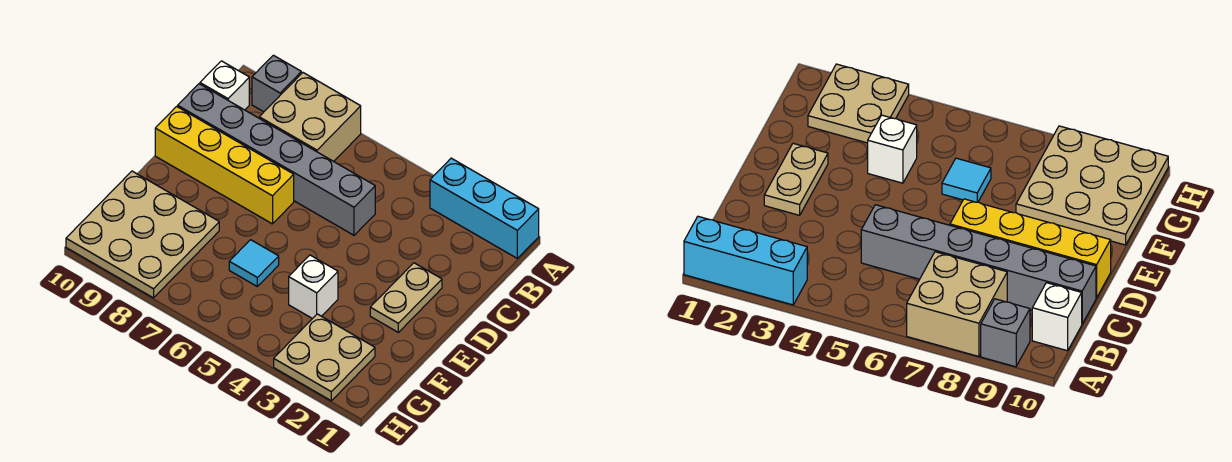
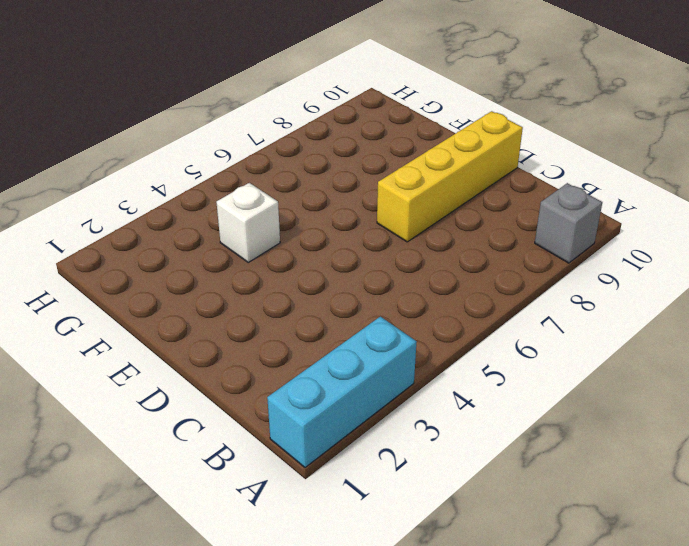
none -> tan 2x2 brick [259,73,361,161]
none -> white 1x1 brick [200,61,249,110]

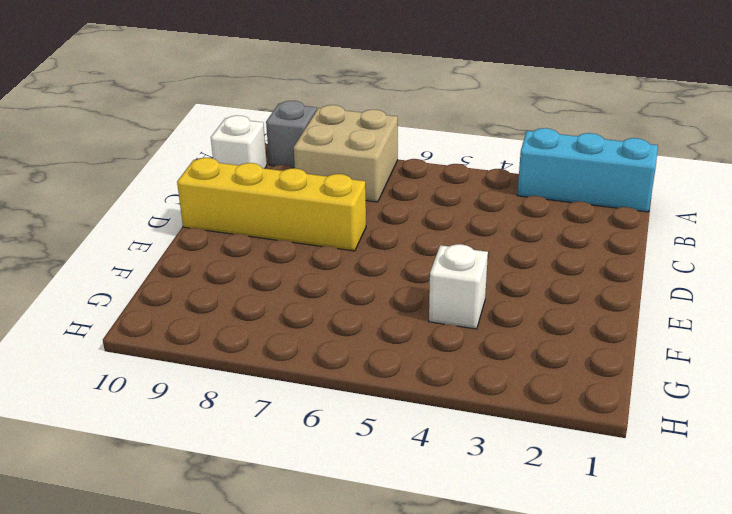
none -> grey 1x6 brick [178,84,375,235]
none -> tan 1x2 plate [370,263,442,332]

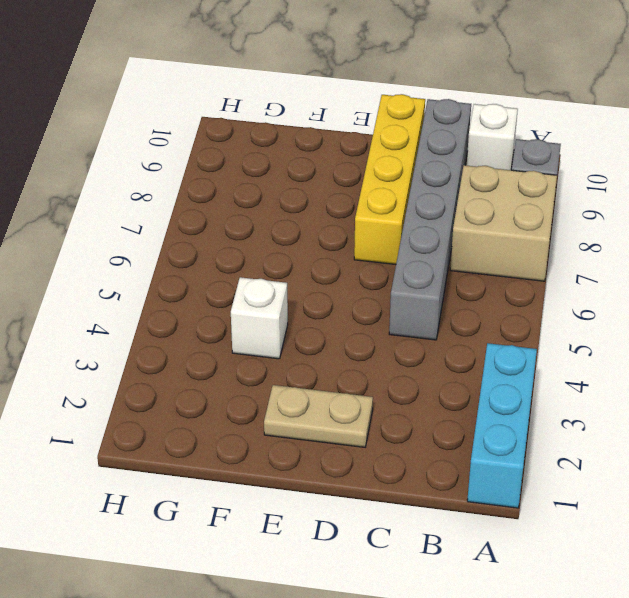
none -> cyan 1x1 tile [229,240,279,286]
none -> tan 3x3 plate [66,171,219,298]

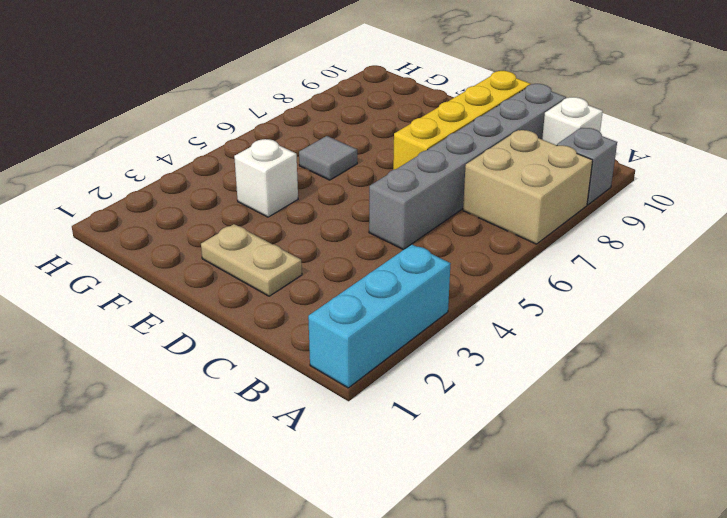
grey 1x1 tile [299,136,357,180] -> cyan 1x1 tile [229,240,279,286]
none -> tan 3x3 plate [66,171,219,298]
none -> tan 2x2 plate [274,314,375,401]

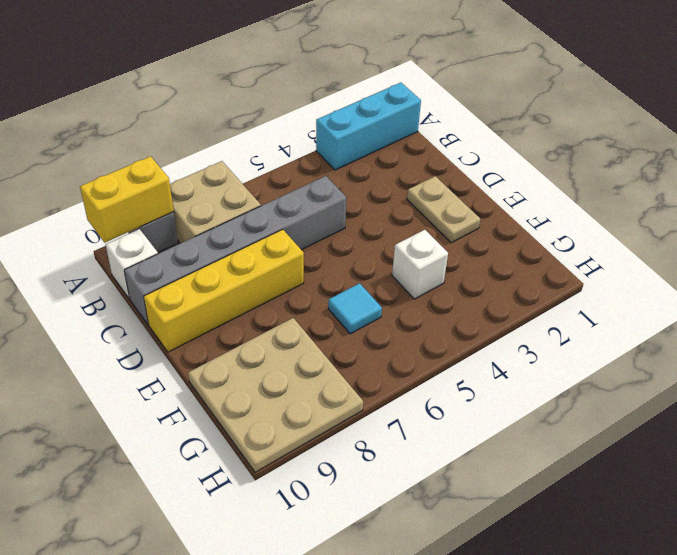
yellow 1x2 brick [80,156,174,243] -> none
none -> tan 2x2 plate [274,314,375,401]

